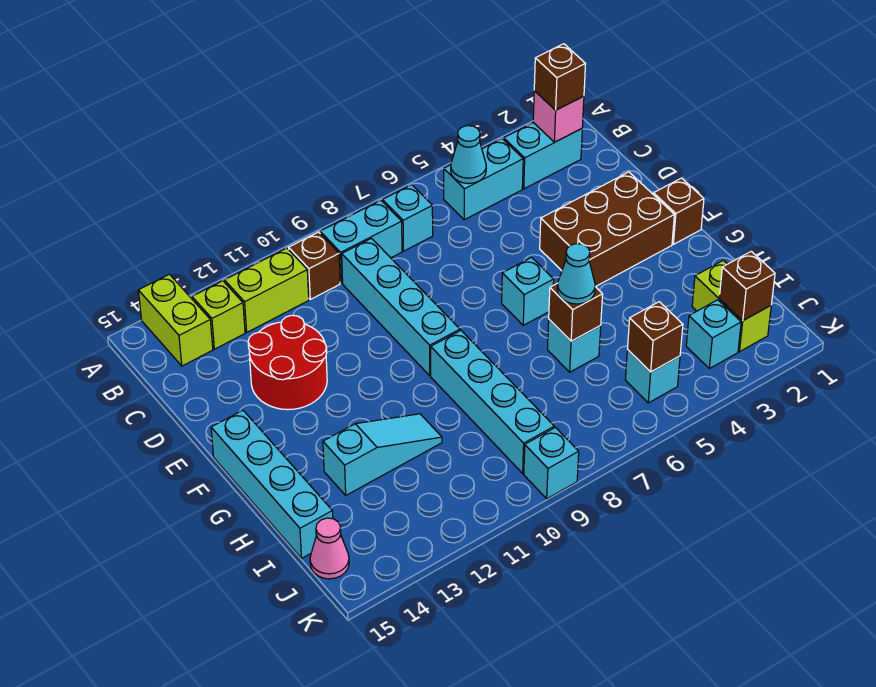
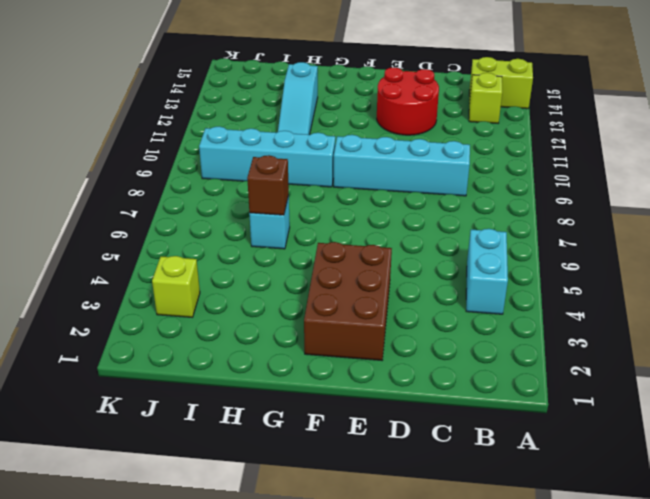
lime 1x1 brick [152,256,200,317] -> cyan 1x1 brick [686,300,741,369]
none -> cyan 1x2 brick [504,123,582,189]
none -> cyan 1x1 brick [382,185,433,251]
none -> cyan 1x2 brick [320,200,402,283]

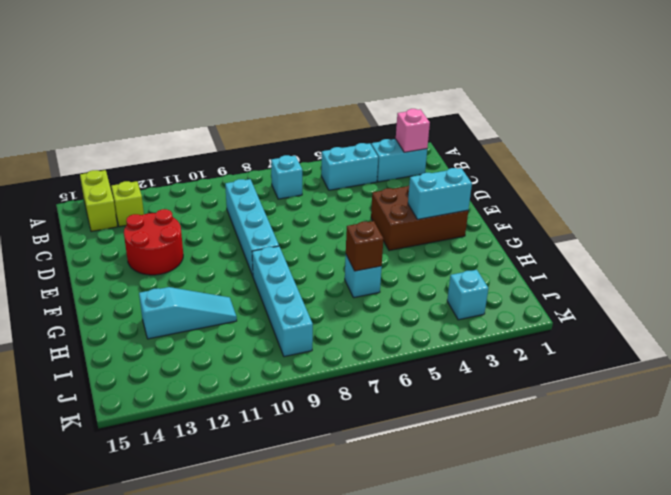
cyan 1x2 brick [408,168,472,219] -> cyan 1x2 brick moved to [320,200,402,283]
none -> brown 1x1 brick [289,232,340,299]
none -> lime 1x2 brick [224,248,309,332]
none -> brown 1x1 brick [653,178,704,244]

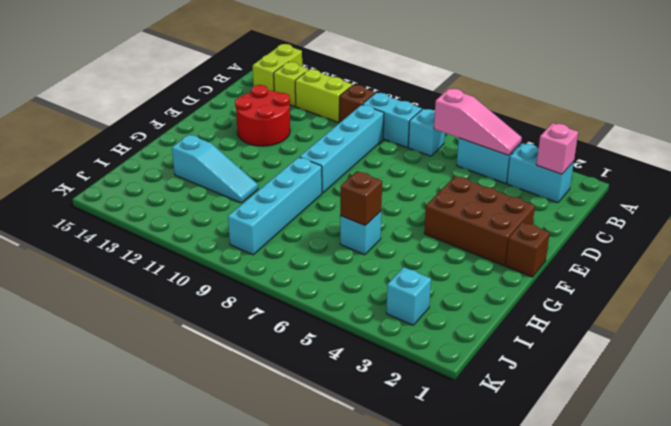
pink 1x3 slope [434,89,522,155] -> cyan 1x1 cone [451,126,486,184]
none -> cyan 1x1 brick [502,258,554,325]
none -> cyan 1x4 brick [211,410,333,558]
none -> lime 1x2 brick [692,260,771,352]

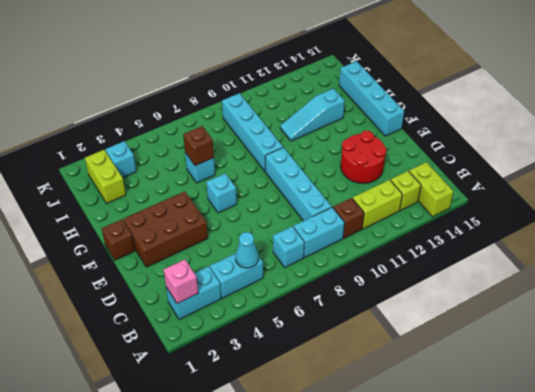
none -> cyan 1x1 brick [625,350,680,403]
none -> pink 1x1 cone [310,518,349,579]
none -> cyan 1x1 brick [524,428,579,499]

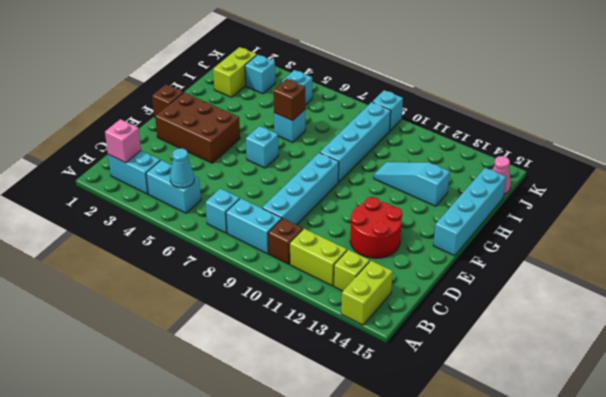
none -> brown 1x1 brick [719,251,775,321]
none -> brown 1x1 brick [628,302,683,372]
none -> brown 1x1 brick [534,44,585,110]

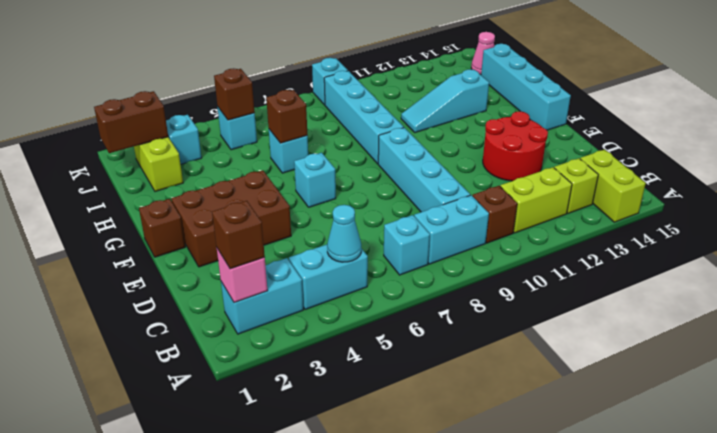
brown 1x2 brick [94,91,168,153] -> brown 1x1 brick [719,251,775,321]
none -> cyan 1x1 cone [557,244,595,304]

